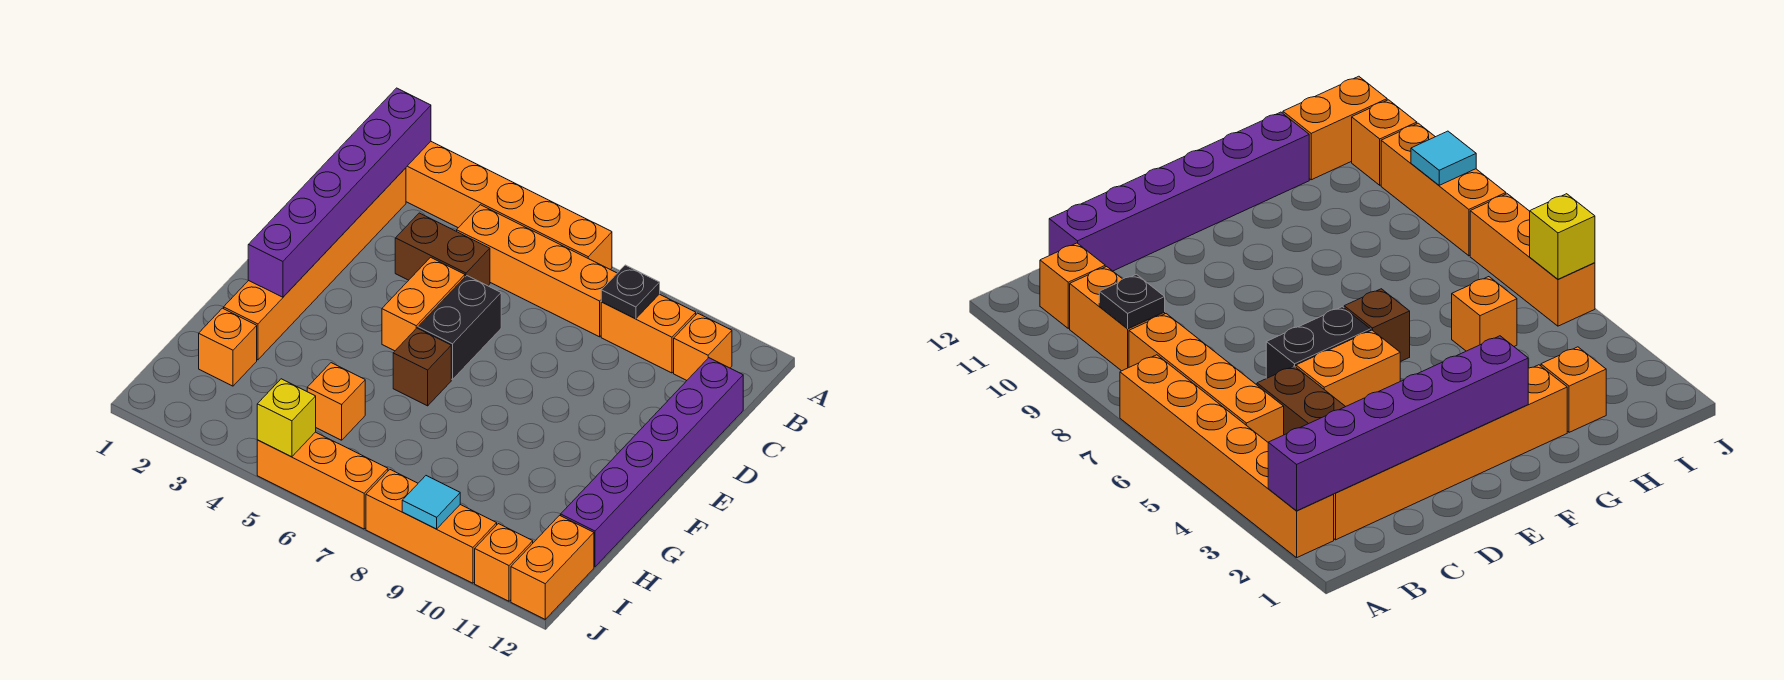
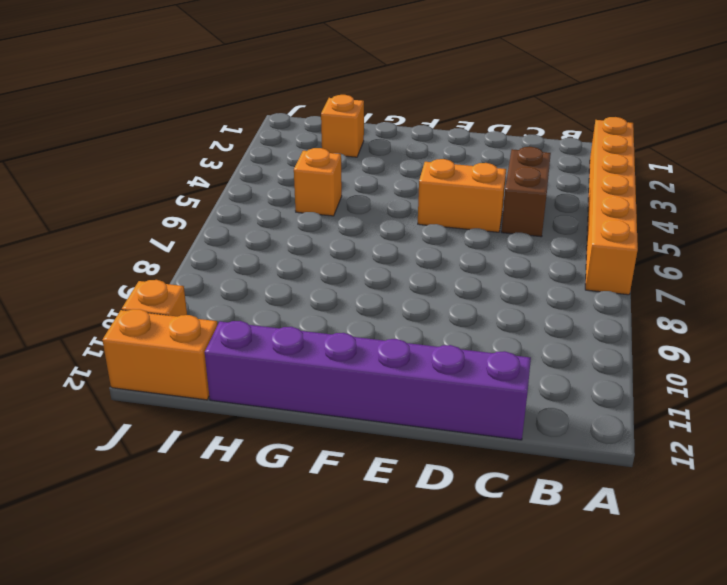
none -> orange 1x6 brick [224,168,406,360]
none -> orange 1x4 brick [457,205,617,337]
none -> orange 1x2 brick [601,294,696,373]

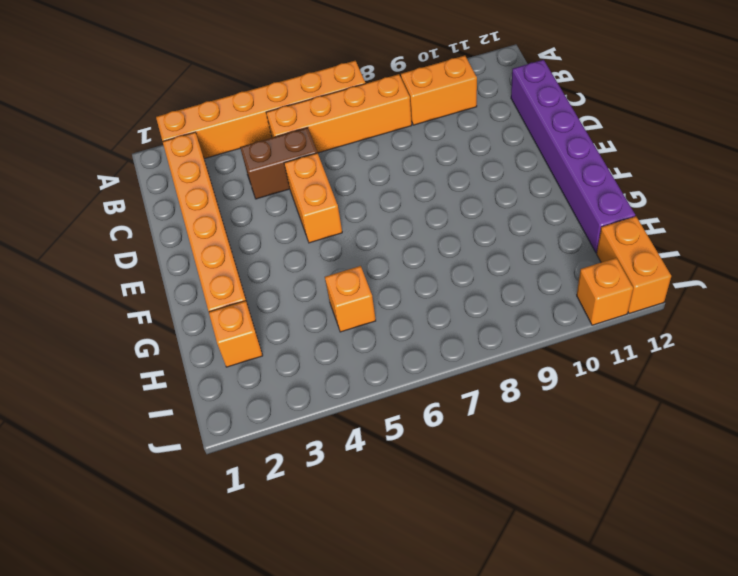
none -> orange 1x1 brick [674,313,732,380]
none -> black 1x2 brick [418,276,501,380]
none -> brown 1x1 brick [393,328,451,406]

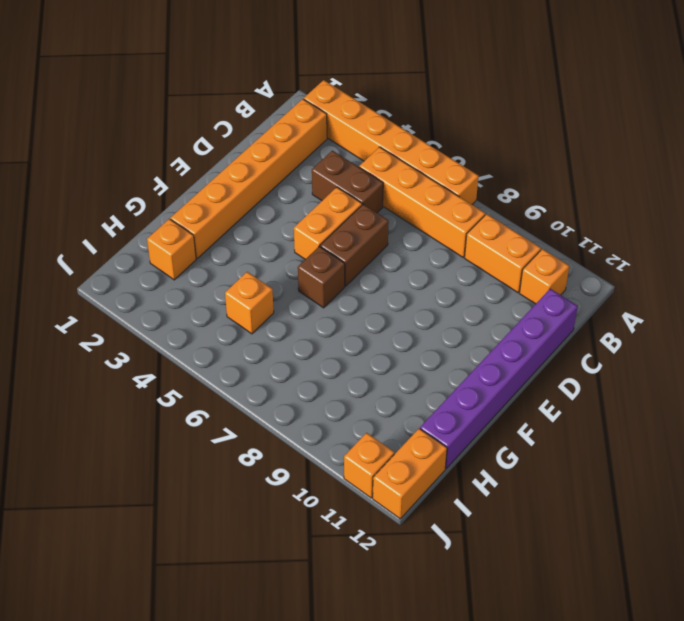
brown 1x2 brick [320,204,389,286] -> black 1x2 brick [418,276,501,380]
none -> orange 1x3 brick [257,432,388,529]
none -> orange 1x3 brick [366,470,497,583]
none -> purple 1x6 brick [248,88,431,297]

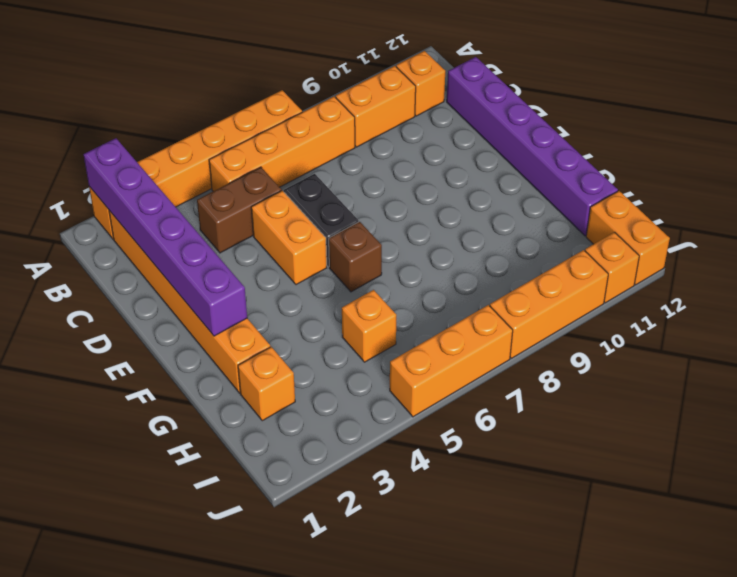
none -> black 1x1 plate [601,265,660,319]
none -> yellow 1x1 brick [257,379,316,457]
none -> cyan 1x1 tile [402,476,460,529]

